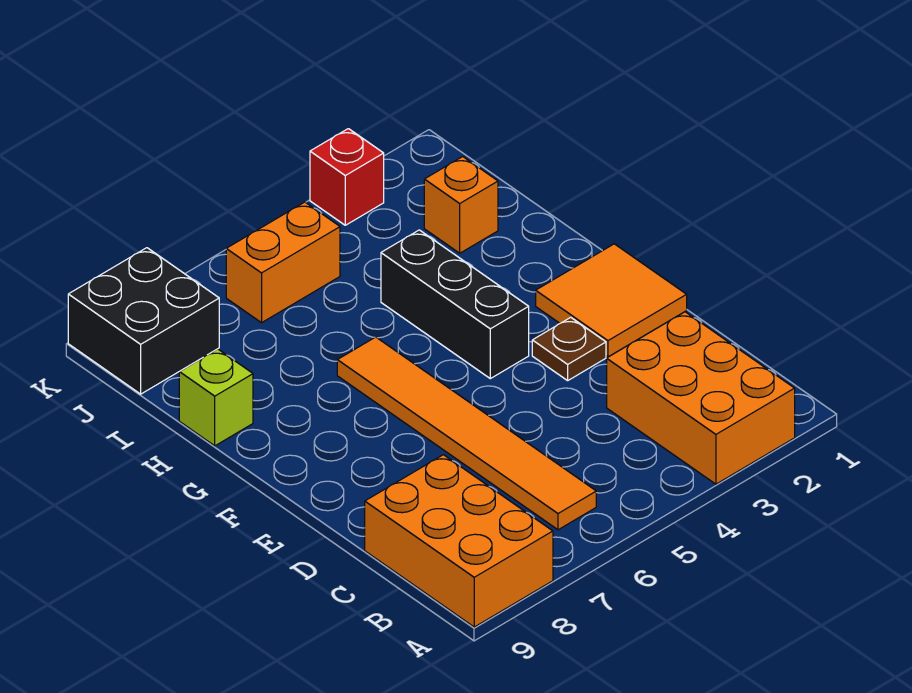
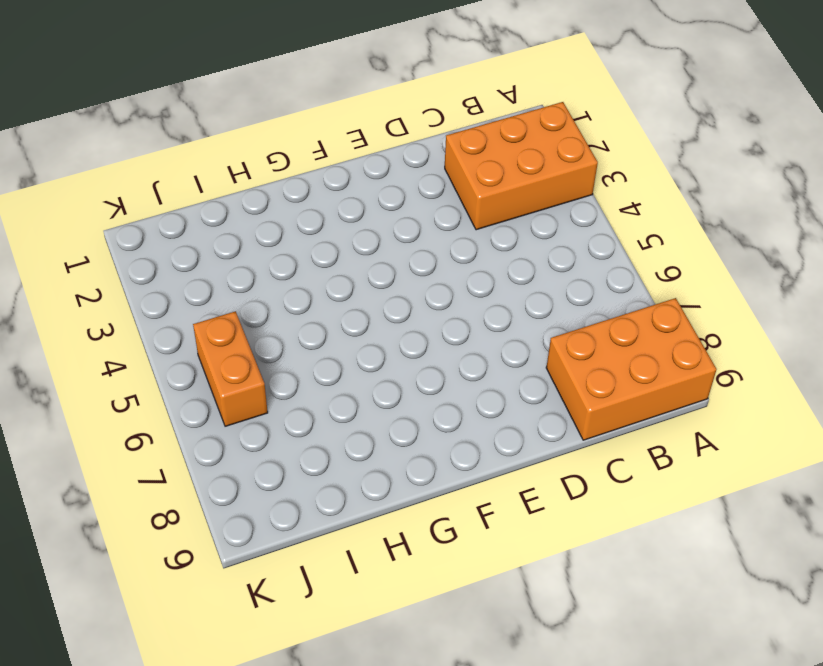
none -> orange 1x6 tile [337,337,596,530]
none -> orange 2x2 tile [536,244,687,357]

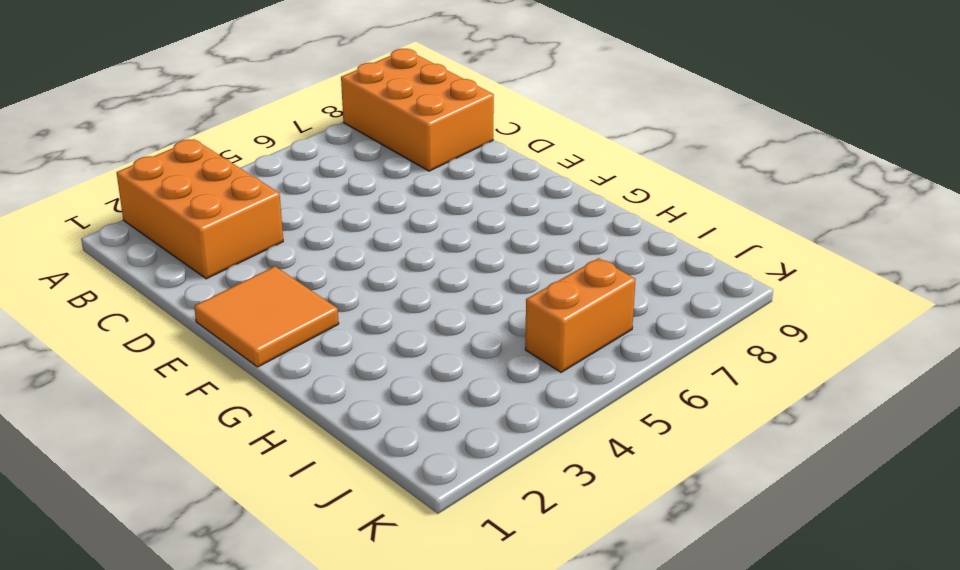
none -> orange 1x6 tile [337,337,596,530]
none -> brown 1x1 plate [532,317,606,381]

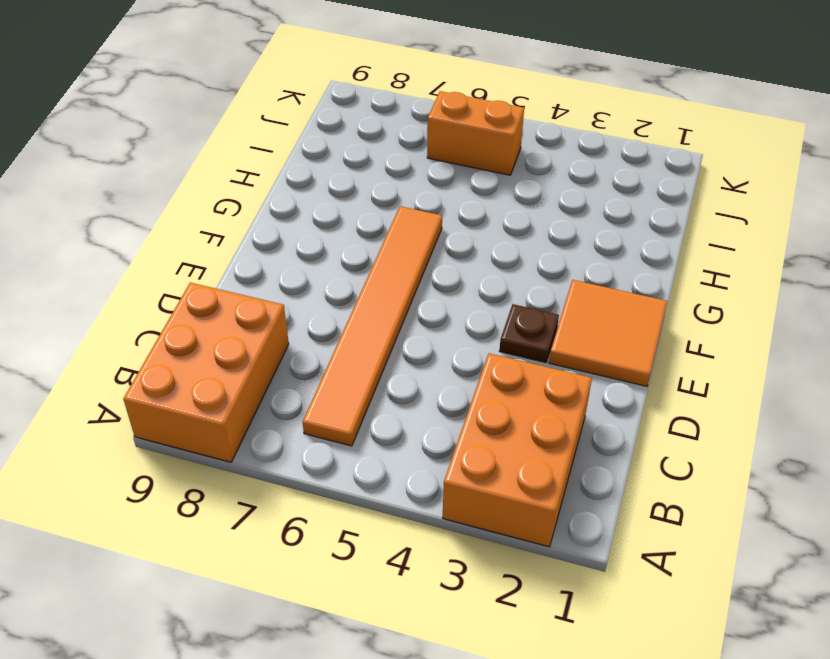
none -> black 1x3 brick [381,230,529,379]
none -> lime 1x1 brick [179,349,253,446]

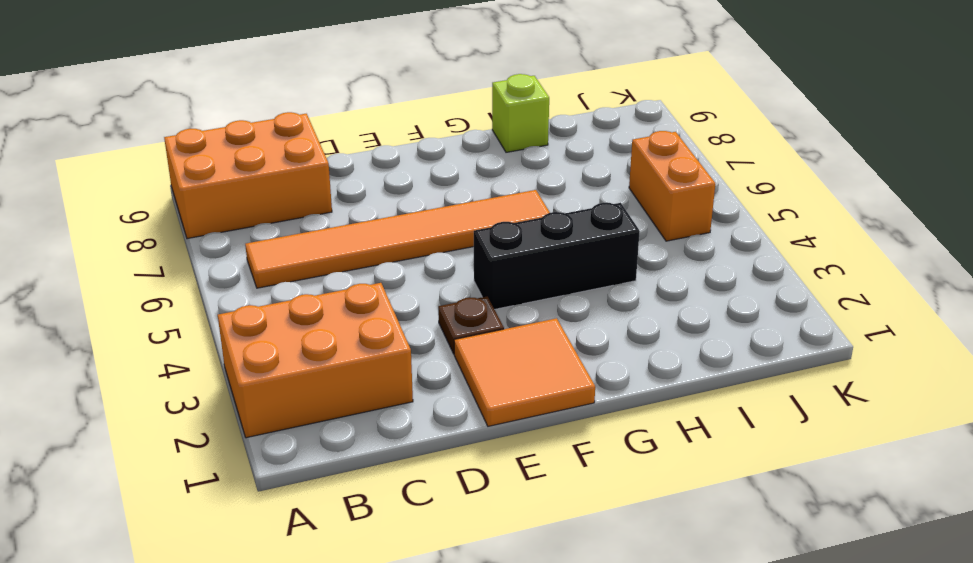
none -> orange 1x1 brick [424,157,498,253]
none -> black 2x2 brick [68,248,219,394]

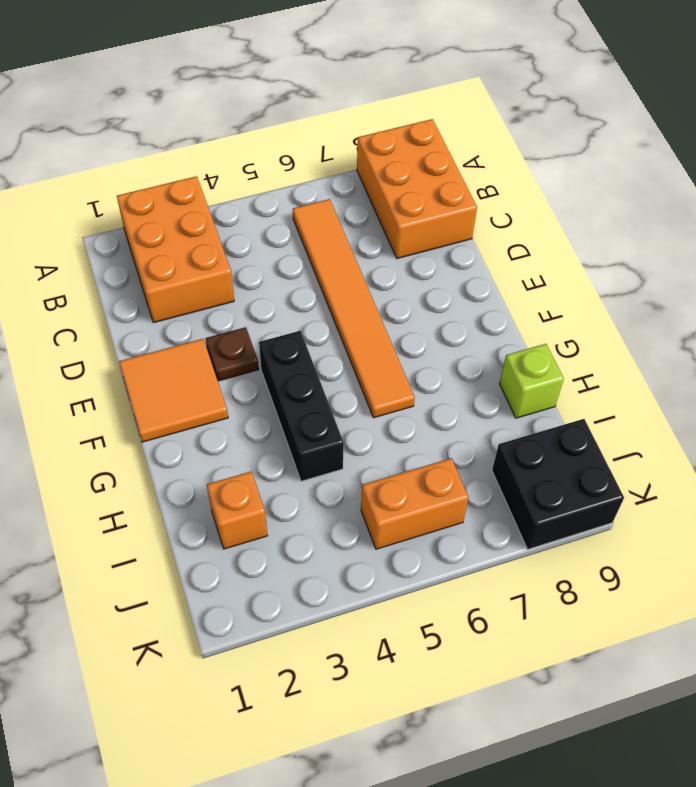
none -> red 1x1 brick [310,129,384,225]

